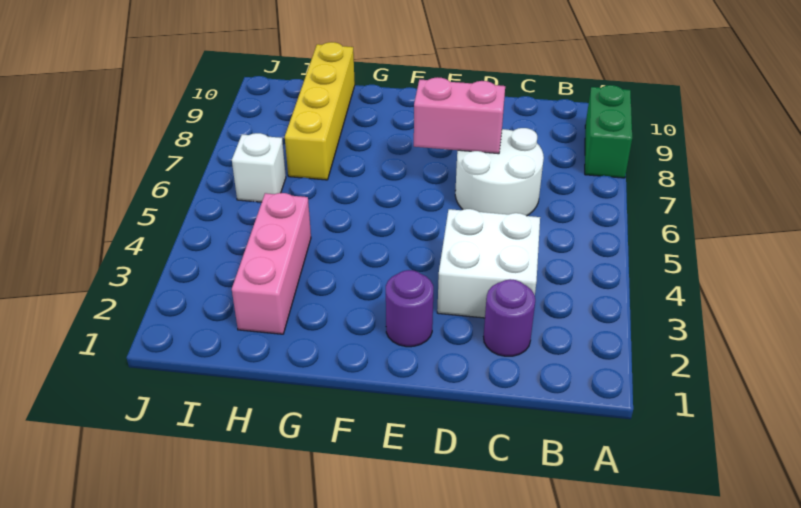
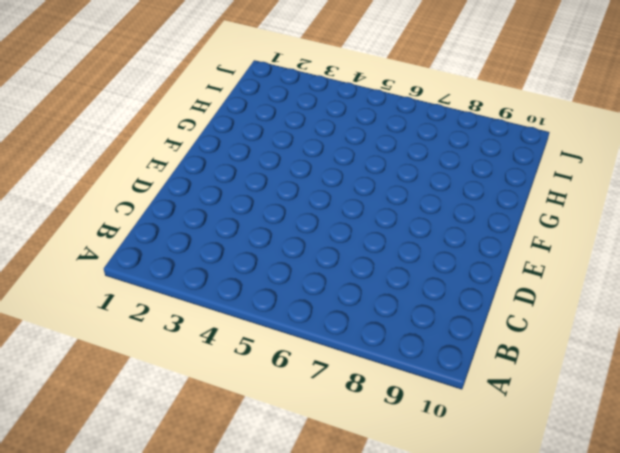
none -> green 1x2 brick [585,85,632,178]
none -> purple 1x1 round brick [484,279,535,356]

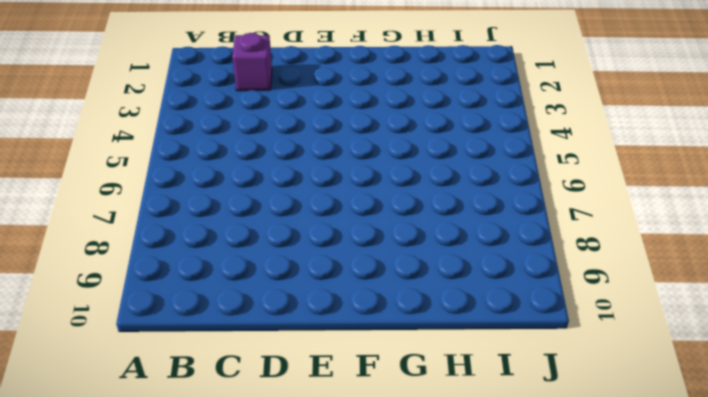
purple 1x1 brick [232,33,272,91] -> purple 1x1 round brick [484,279,535,356]
none -> green 1x2 brick [585,85,632,178]
none -> white 2x2 brick [437,209,540,318]

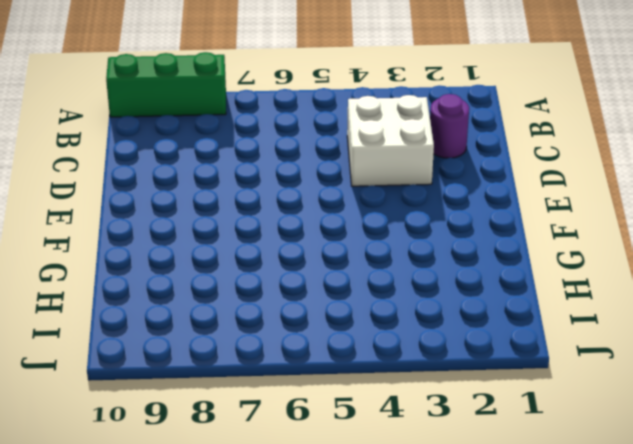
green 1x3 brick [106,52,226,117] -> green 1x2 brick [585,85,632,178]
none -> white 2x2 round brick [455,128,544,216]
none -> purple 1x1 round brick [386,270,433,347]

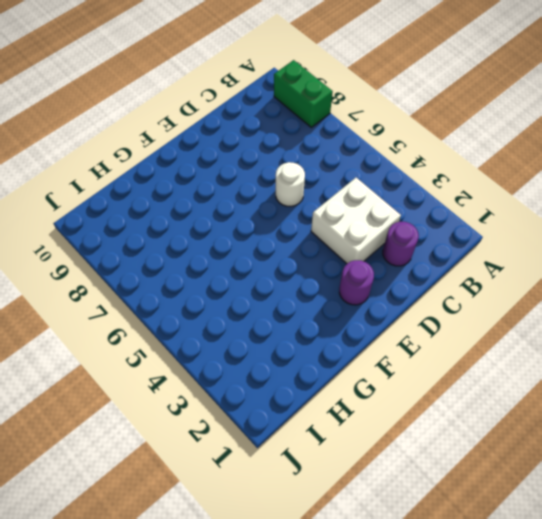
white 1x1 round brick [276,162,305,206] -> white 2x2 round brick [455,128,544,216]
none -> pink 1x3 brick [232,193,311,334]
none -> yellow 1x4 brick [285,42,355,180]

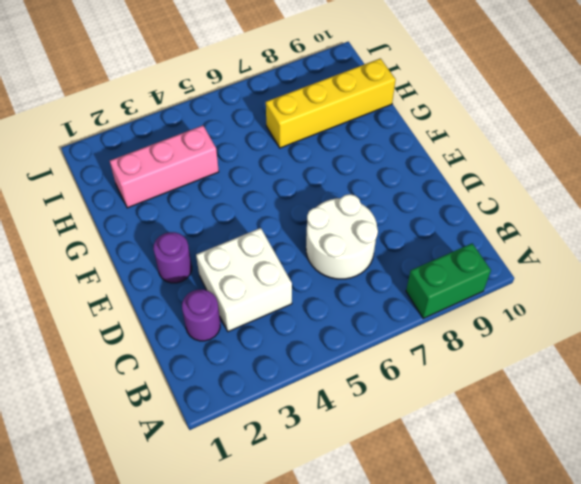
none -> white 1x1 brick [232,133,286,202]
none -> pink 1x2 brick [414,77,505,154]

